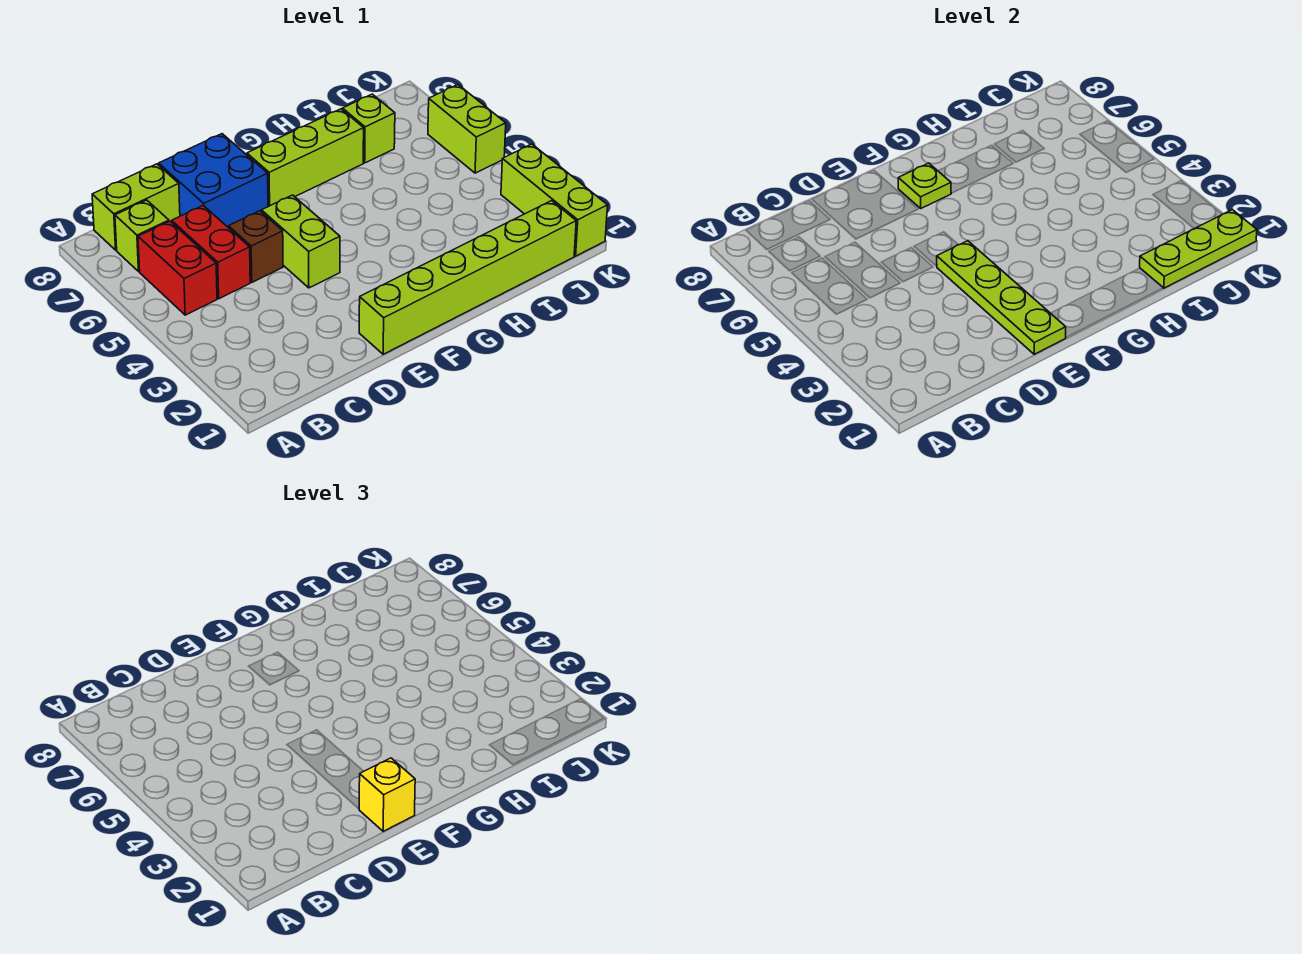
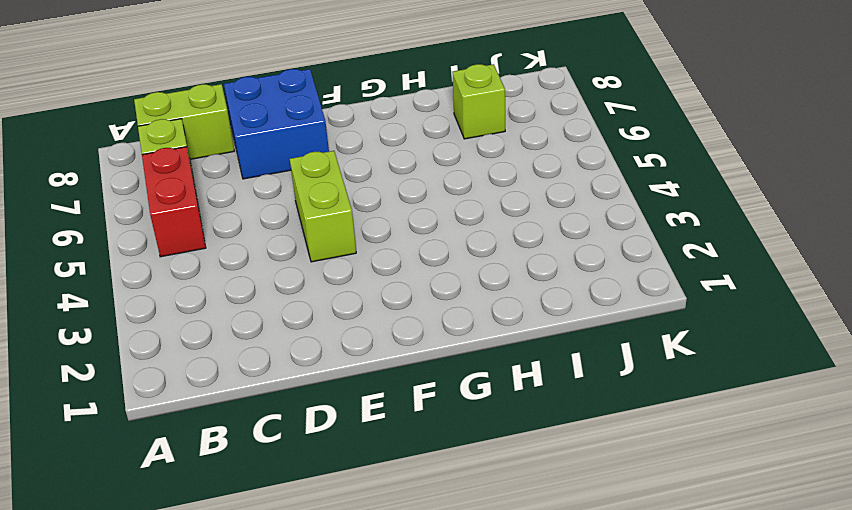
none -> red 1x2 brick [172,205,250,299]
none -> brown 1x1 brick [228,211,283,282]
none -> lime 1x6 brick [359,201,576,354]

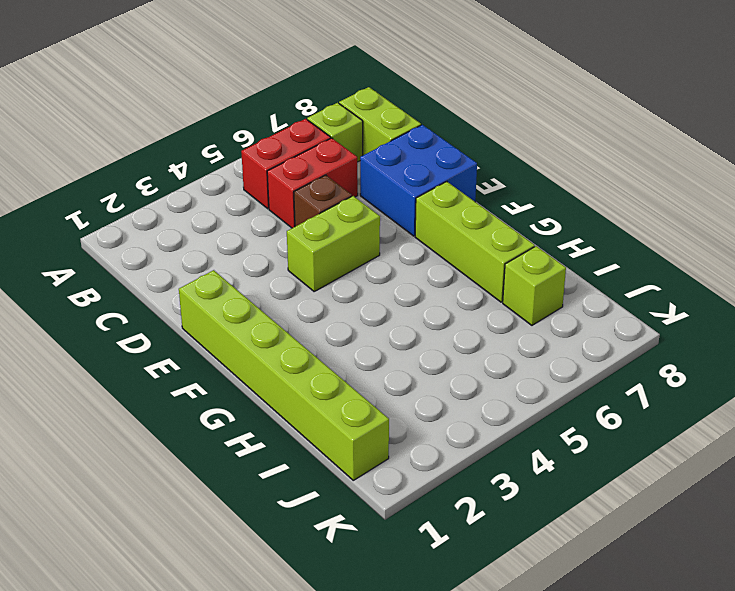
none -> lime 1x3 brick [501,144,608,256]
none -> lime 1x2 brick [428,85,506,173]
none -> lime 1x4 plate [937,241,1066,354]

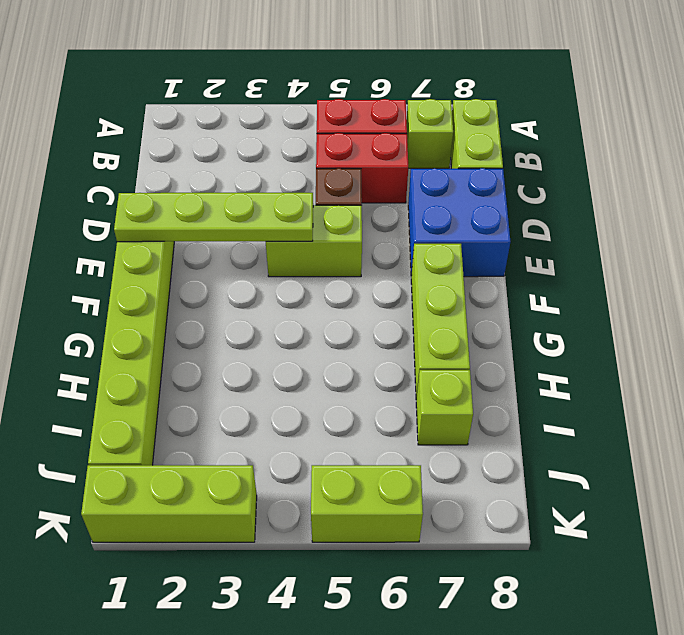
none -> lime 1x1 plate [898,163,951,208]
none -> lime 1x3 plate [1140,210,1257,288]
none -> yellow 1x1 brick [359,758,415,831]

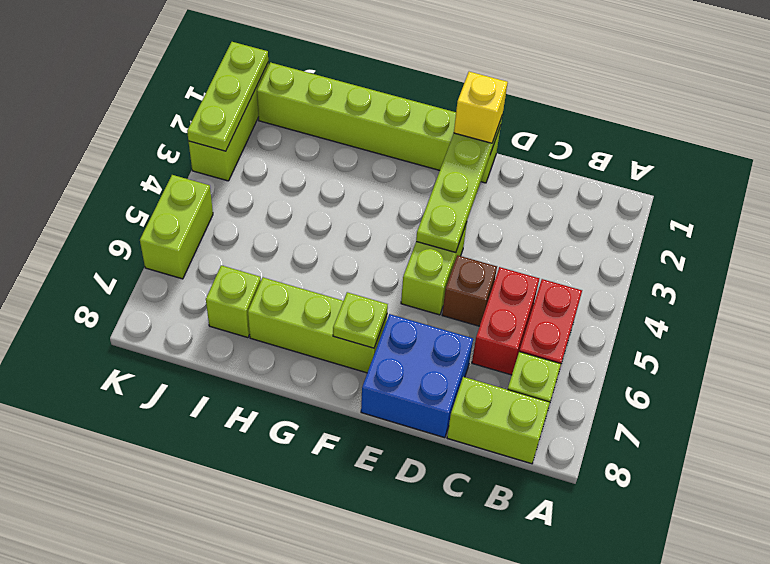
lime 1x3 plate [187,42,268,151] -> lime 1x3 plate turned to [1140,210,1257,288]

